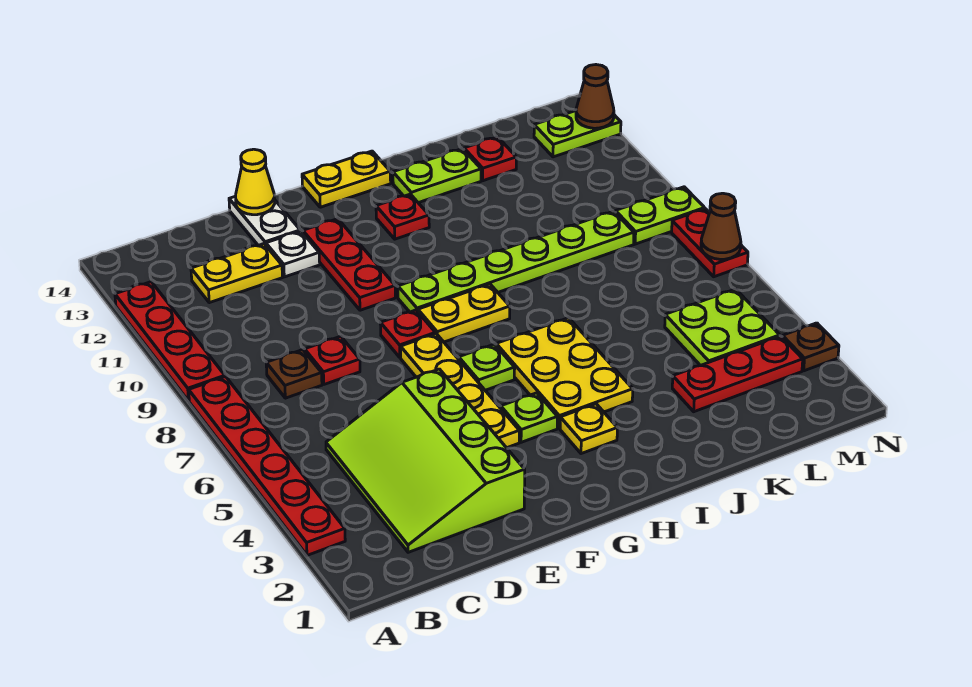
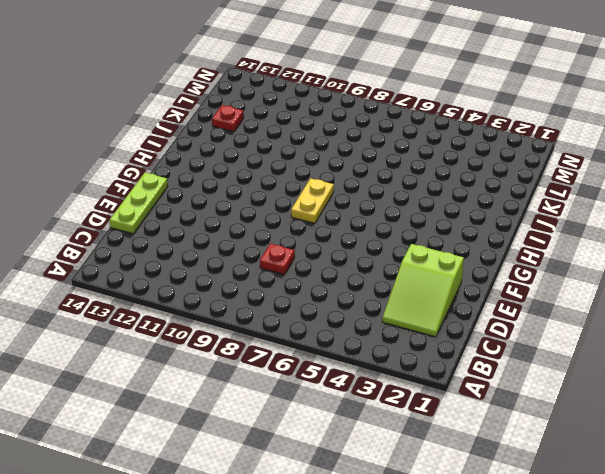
lime 2x3 slope [382,244,464,337] -> lime 3x4 slope [326,369,525,552]
lime 1x3 plate [110,173,168,234] -> white 1x2 plate [229,196,300,245]
none -> red 1x6 plate [189,377,345,555]
none -> red 1x4 plate [115,282,225,401]
none -> brown 1x1 plate [266,350,322,398]
none -> yellow 1x2 plate [191,244,282,303]

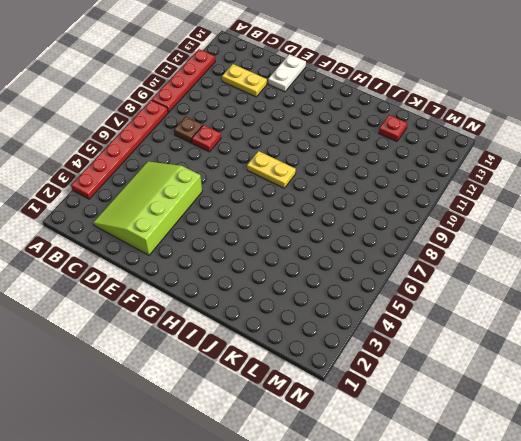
none -> white 1x1 plate [266,231,320,277]
none -> yellow 1x4 plate [401,334,519,448]
none -> red 1x1 plate [380,310,435,358]
none -> red 1x3 plate [303,219,395,310]

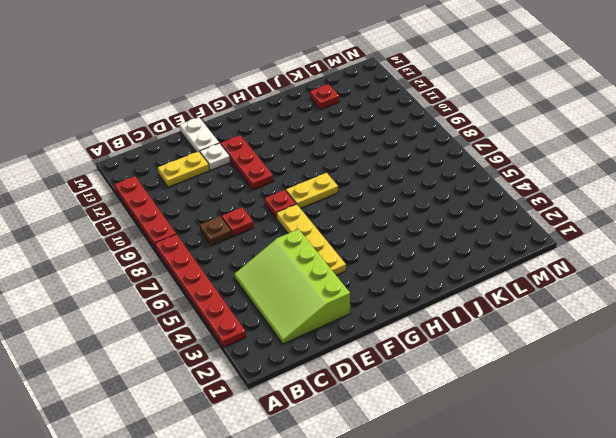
none -> lime 1x1 plate [501,393,557,442]
none -> lime 1x1 plate [459,344,515,390]
none -> lime 1x6 plate [398,211,634,312]
none -> yellow 1x2 plate [302,151,391,207]

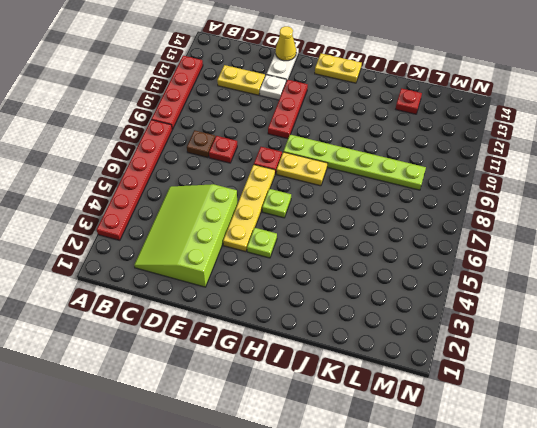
none -> yellow 1x1 plate [560,404,617,454]
none -> yellow 2x3 plate [496,318,633,428]
none -> red 1x1 plate [376,194,429,239]
none -> lime 1x2 plate [393,149,481,203]

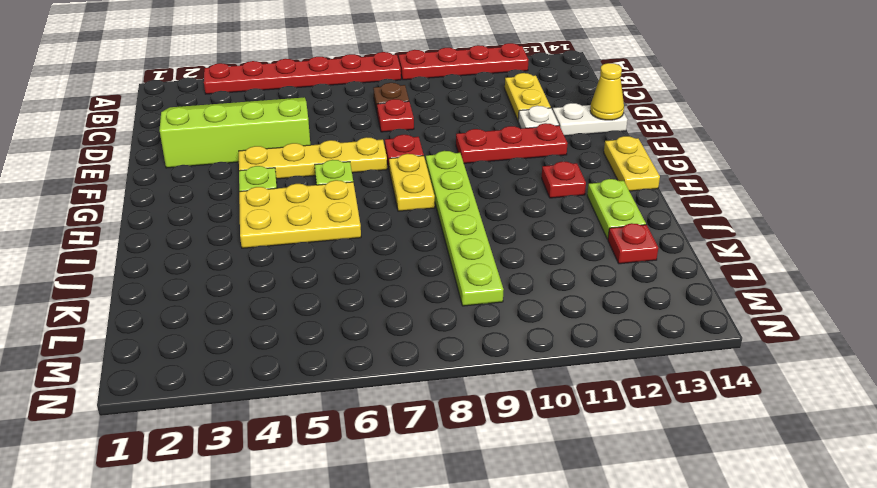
none -> yellow 1x1 plate [560,404,617,454]
none -> red 1x3 plate [672,336,803,412]
none -> lime 2x2 plate [665,289,780,366]
none -> lime 1x2 plate [615,187,705,244]

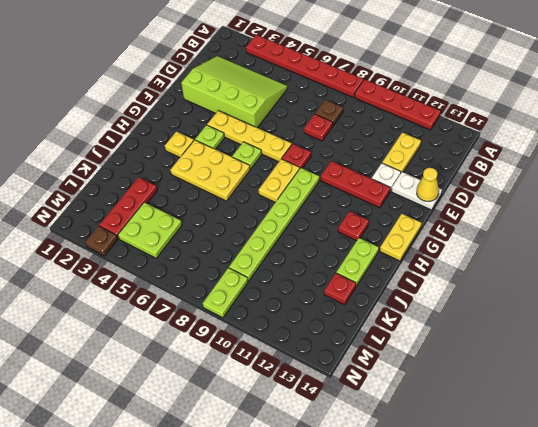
none -> lime 1x2 plate [534,111,621,157]
none -> red 1x2 plate [672,209,748,277]
none -> brown 1x1 cone [701,193,741,259]
none -> brown 1x1 cone [576,65,614,128]

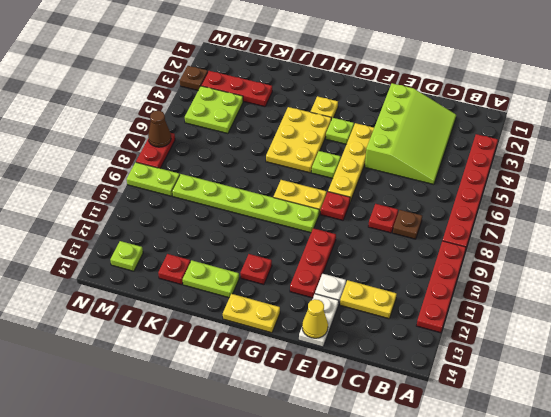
lime 1x1 plate [110,241,143,271] -> lime 1x2 plate [534,111,621,157]
none -> brown 1x1 cone [576,65,614,128]

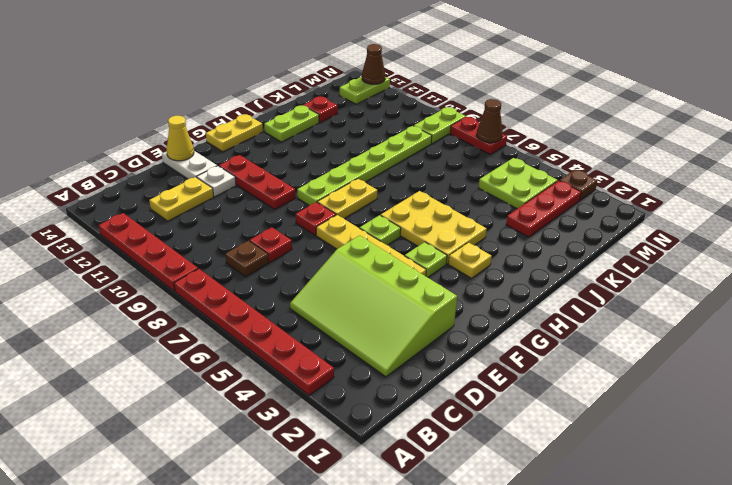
none -> red 1x1 plate [376,194,429,239]

